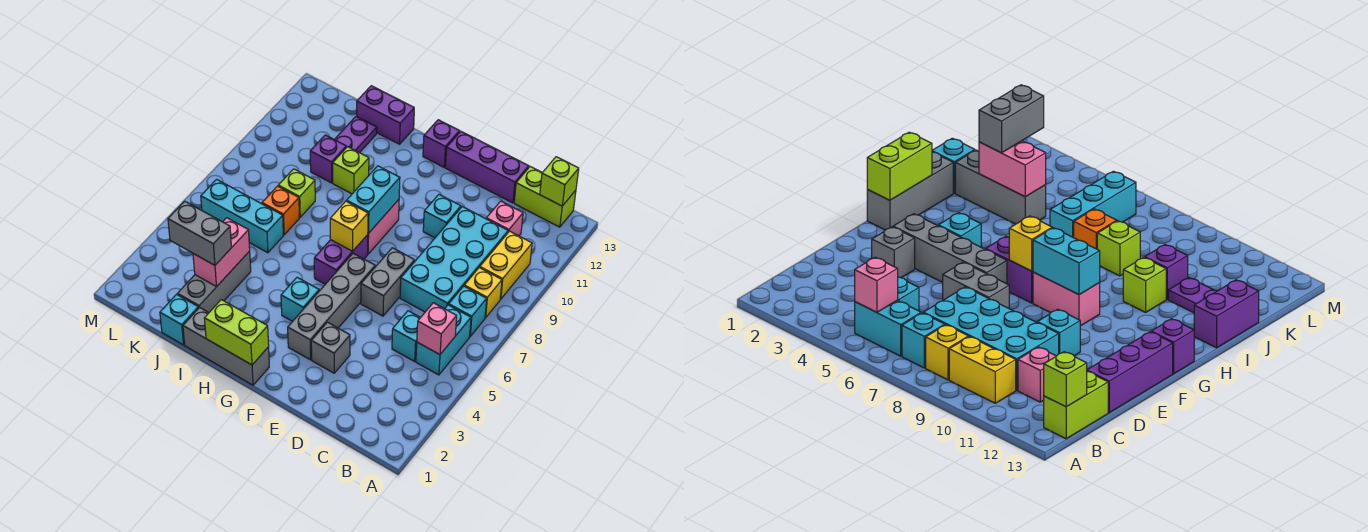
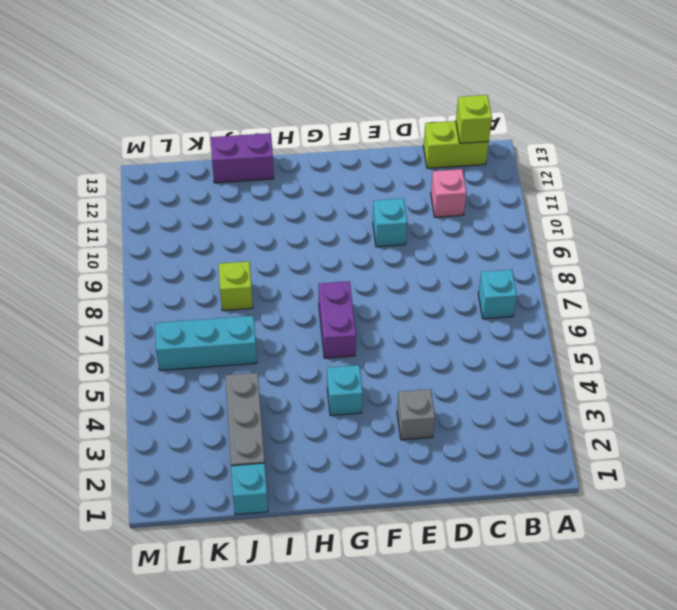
none -> cyan 1x2 brick [416,305,471,375]
none -> yellow 1x1 brick [464,267,502,318]
none -> yellow 1x2 brick [480,231,532,299]
none -> cyan 1x1 brick [392,311,421,361]

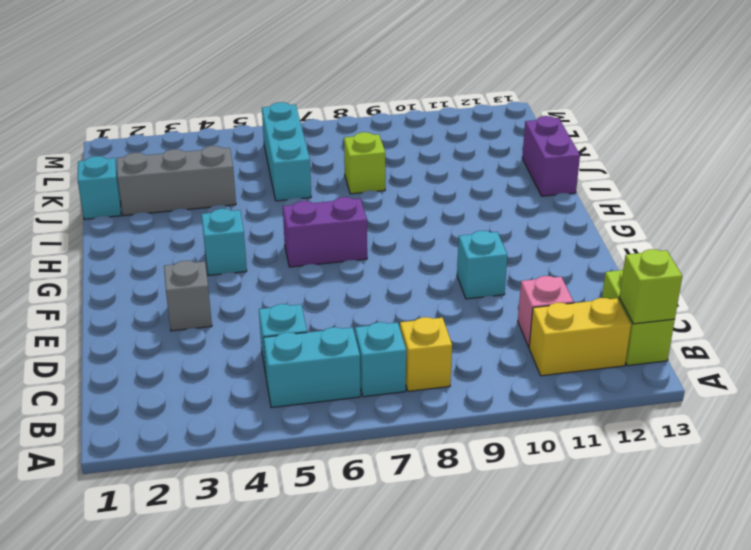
yellow 1x2 brick [529,298,631,376] -> yellow 1x2 brick moved to [480,231,532,299]
none -> cyan 2x4 brick [400,207,508,312]
none -> purple 1x3 brick [446,131,529,203]
none -> grey 1x2 brick [361,248,415,316]
none -> grey 1x4 brick [288,253,375,360]

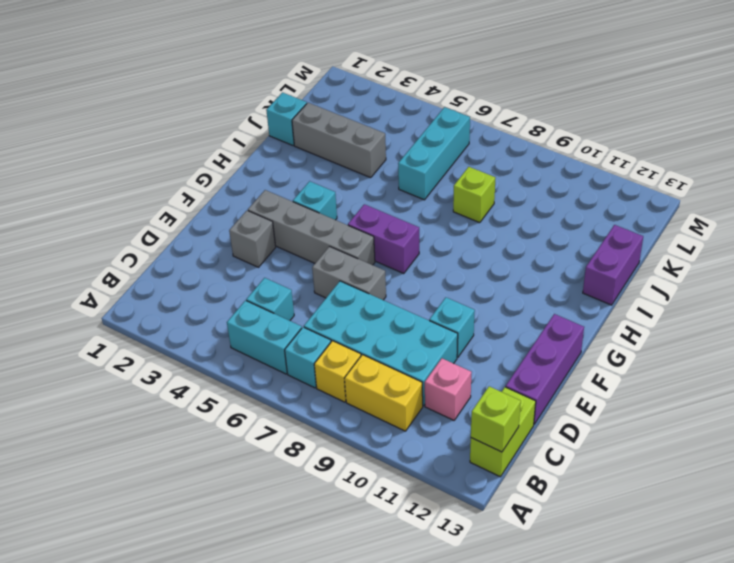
none -> grey 1x3 brick [183,307,269,385]
none -> pink 1x2 brick [368,200,399,254]
none -> purple 1x1 brick [423,120,460,167]
none -> lime 1x1 brick [333,147,369,194]

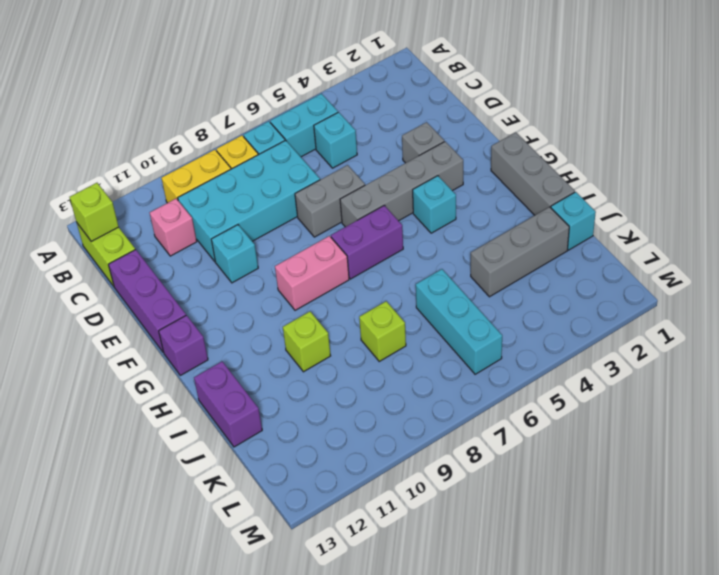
none -> orange 1x1 brick [262,186,299,235]
none -> purple 1x1 brick [310,135,346,183]
none -> purple 1x2 plate [334,116,377,153]
none -> pink 1x1 brick [417,303,457,355]

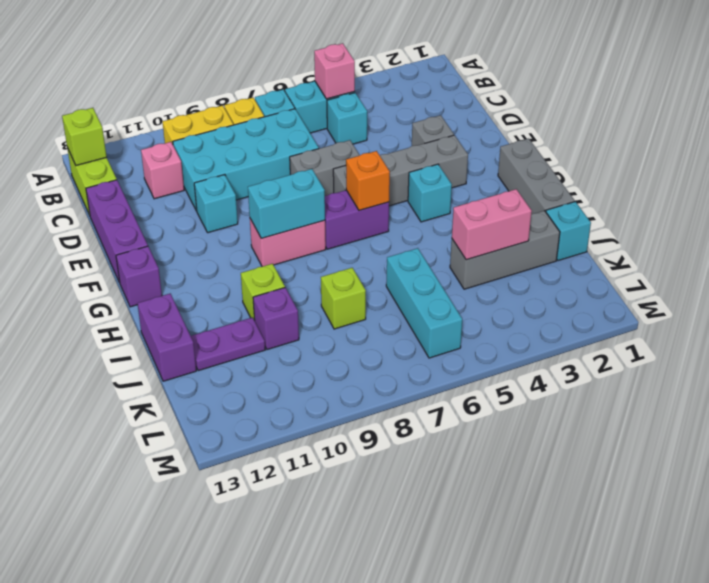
orange 1x1 brick [346,151,390,210] -> orange 1x1 brick moved to [262,186,299,235]
none -> lime 1x2 brick [204,300,269,365]
none -> yellow 1x1 brick [330,201,368,251]
none -> grey 1x2 brick [168,201,231,265]

